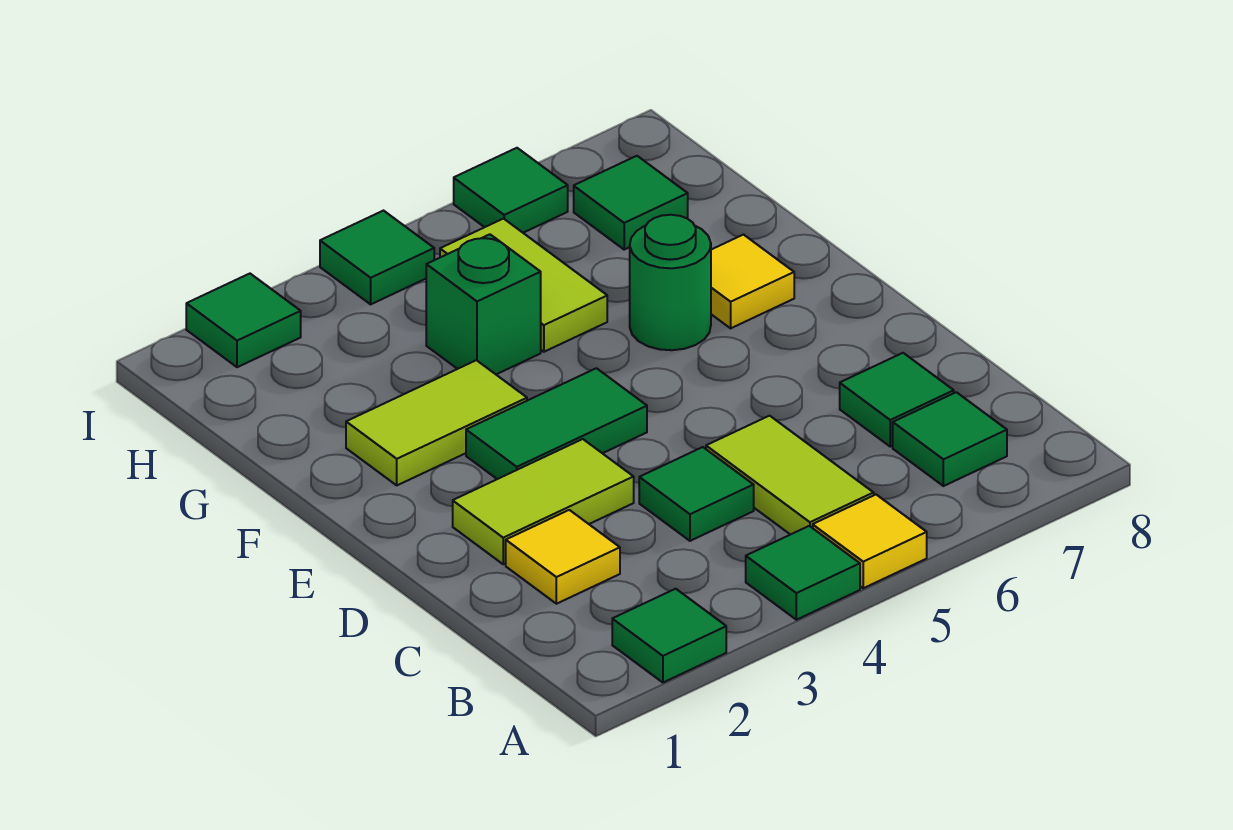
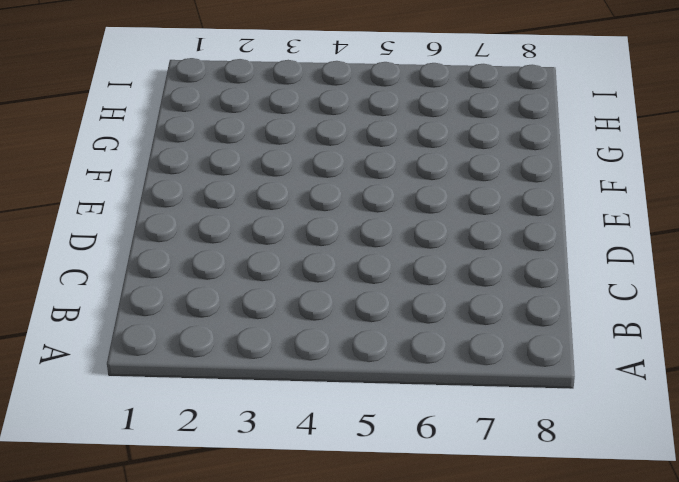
none -> green 1x1 tile [612,589,726,682]
none -> green 1x1 tile [746,526,860,620]
none -> yellow 1x1 tile [813,495,927,588]

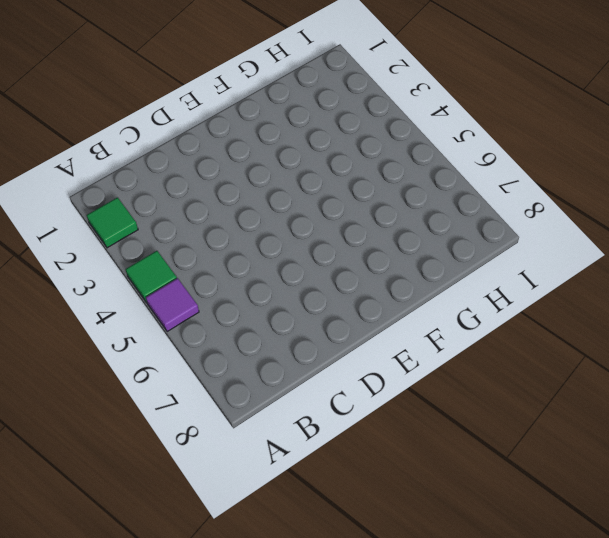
purple 1x1 tile [146,278,199,331] -> yellow 1x1 tile [813,495,927,588]
none -> lime 1x2 tile [706,416,874,535]
none -> green 1x1 tile [893,392,1007,486]
none -> yellow 1x1 tile [506,510,620,604]

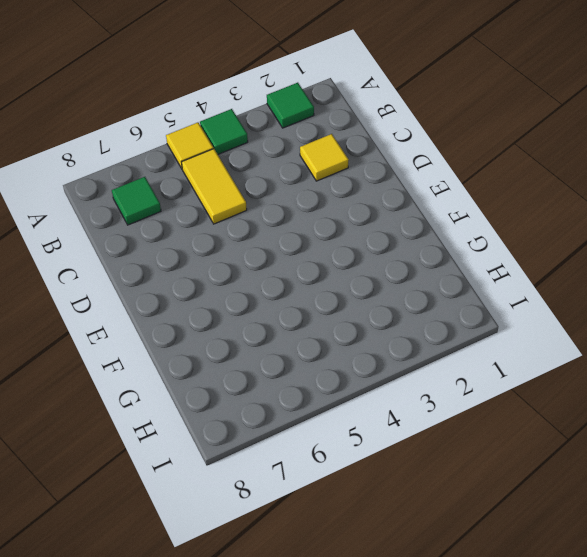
yellow 1x2 tile [182,149,247,224] -> lime 1x2 tile [706,416,874,535]
none -> green 1x1 tile [639,447,754,541]
none -> green 1x1 tile [840,353,954,447]
none -> lime 1x2 tile [453,439,634,564]

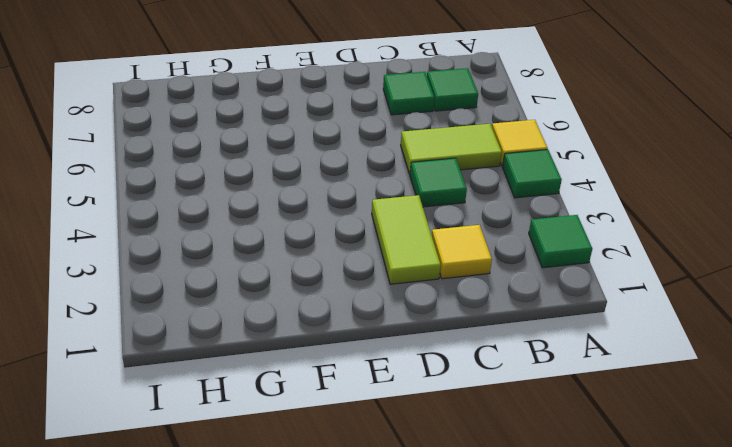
none -> green 1x2 tile [466,368,647,479]
none -> lime 1x2 tile [346,360,527,485]
none -> green 1x1 round brick [630,215,711,350]

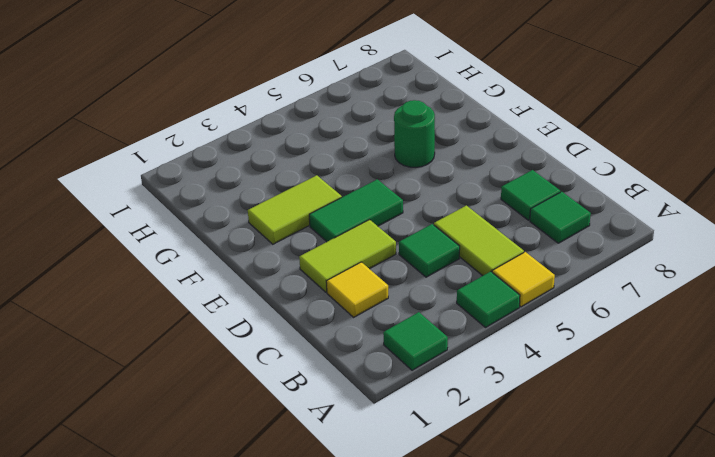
none -> yellow 1x1 tile [711,235,794,328]
none -> green 1x1 brick [426,234,541,374]
none -> lime 1x2 tile [440,219,607,352]

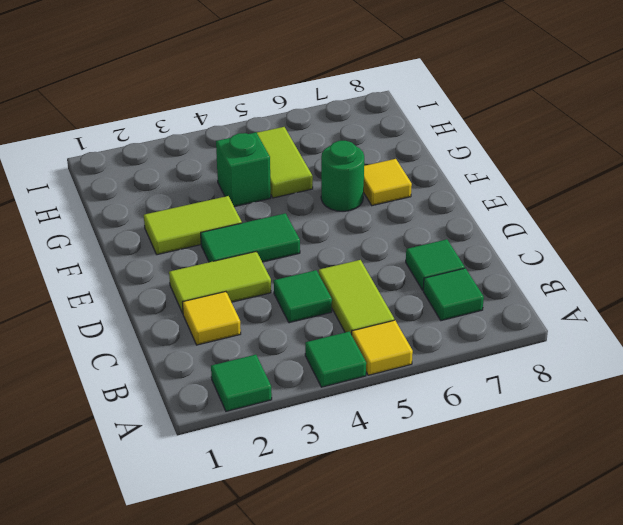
none -> green 1x1 tile [574,156,688,249]
none -> green 1x1 tile [186,274,301,367]
none -> green 1x1 tile [320,211,434,304]

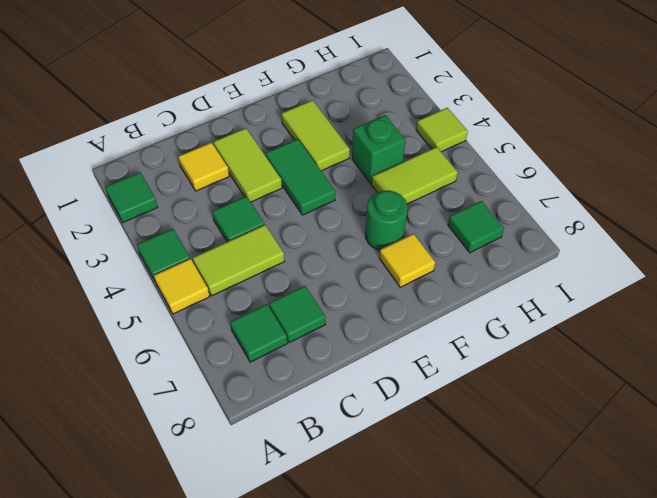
lime 1x1 tile [416,108,468,152] -> green 1x1 tile [320,211,434,304]
none -> green 1x1 tile [186,274,301,367]
none -> green 1x1 tile [454,148,568,233]

